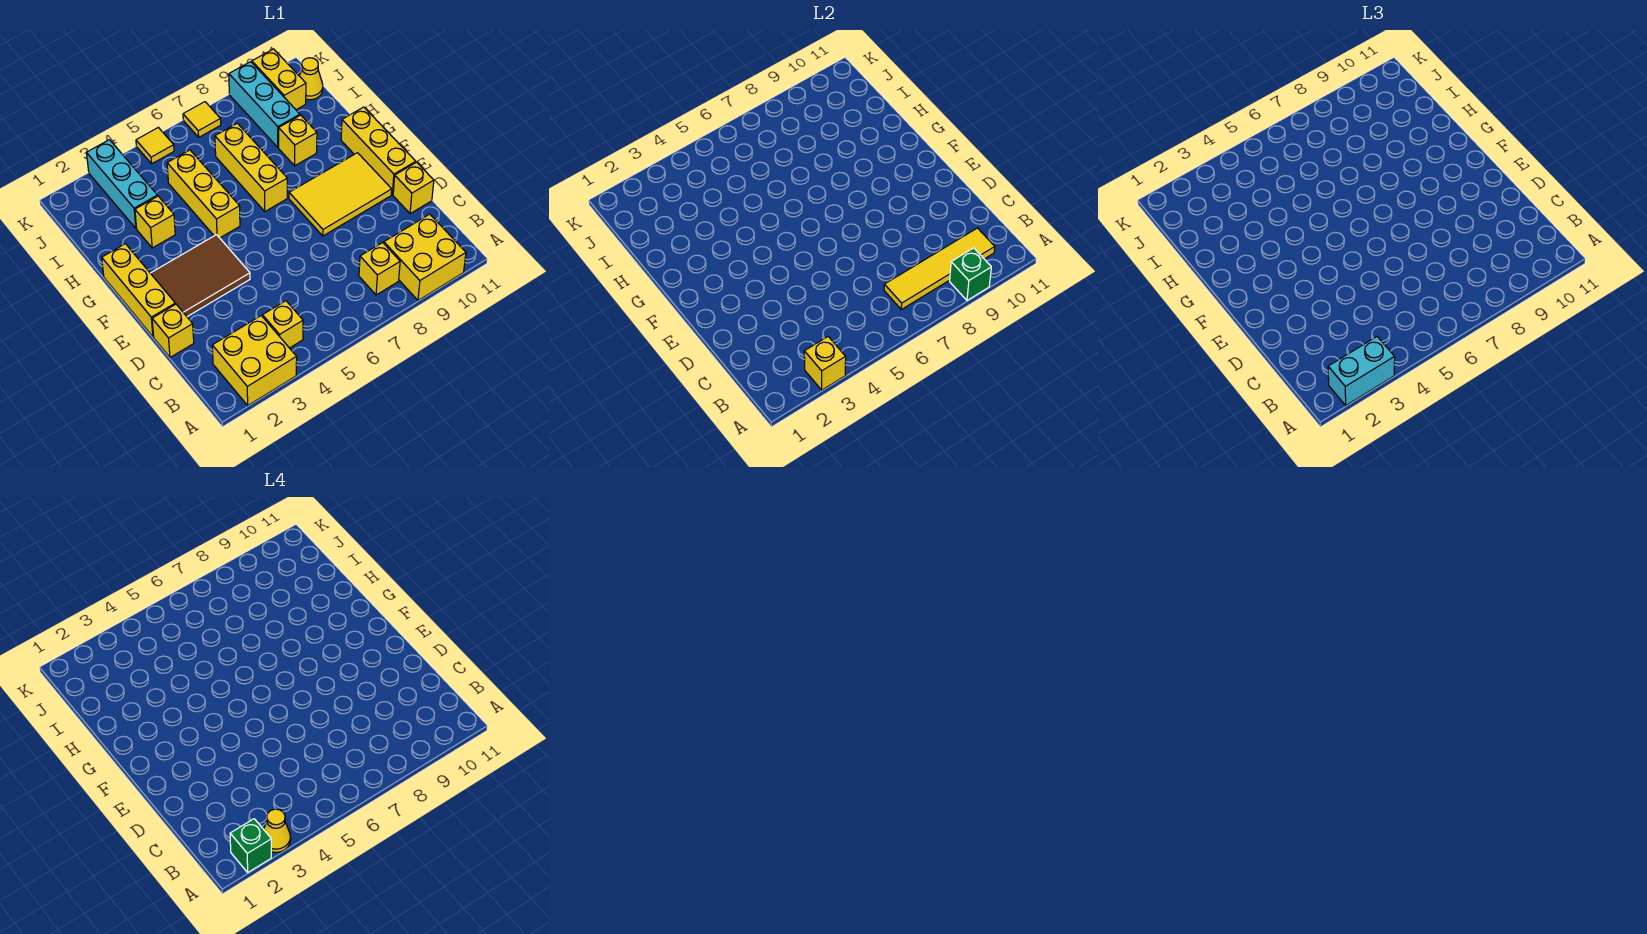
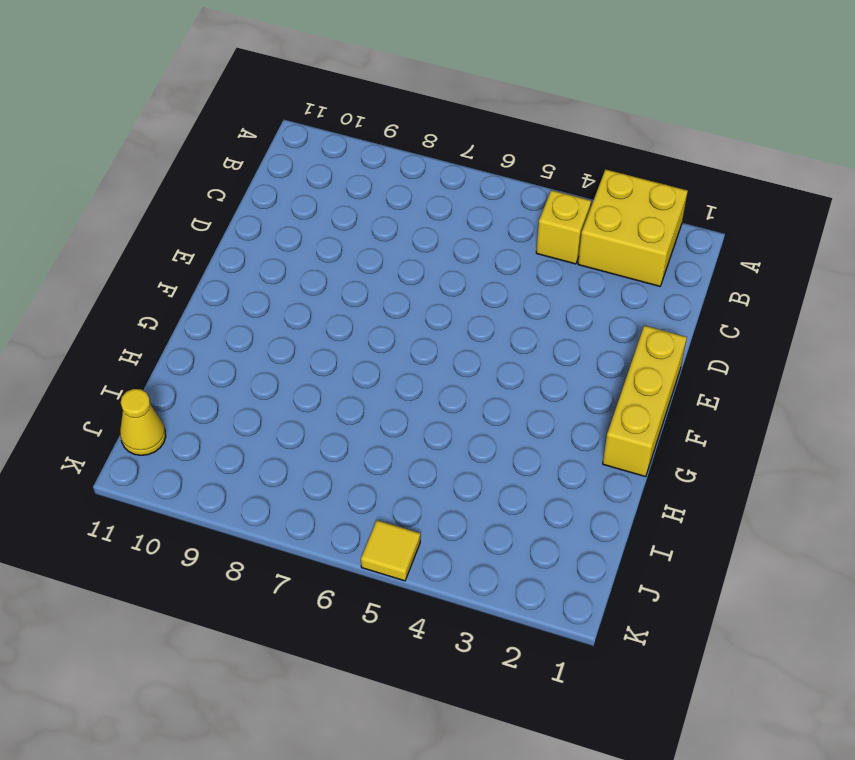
none -> yellow 2x2 brick [384,214,466,300]
none -> yellow 1x1 brick [359,243,400,295]
none -> yellow 1x1 brick [152,304,194,357]

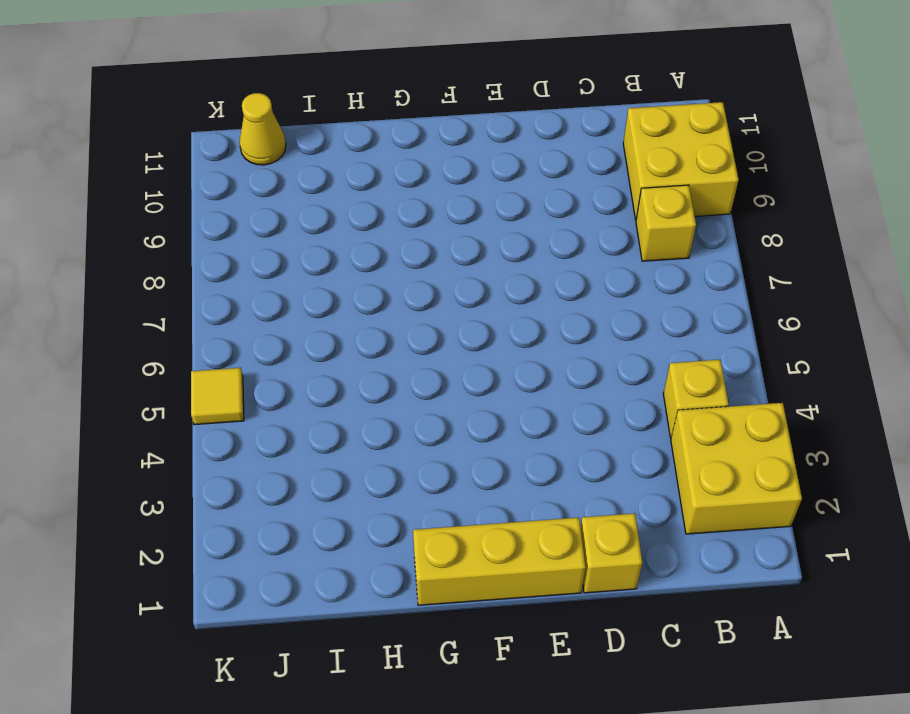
none -> yellow 1x1 brick [393,162,434,214]
none -> brown 2x3 tile [151,235,250,317]
none -> yellow 2x3 tile [289,153,392,236]

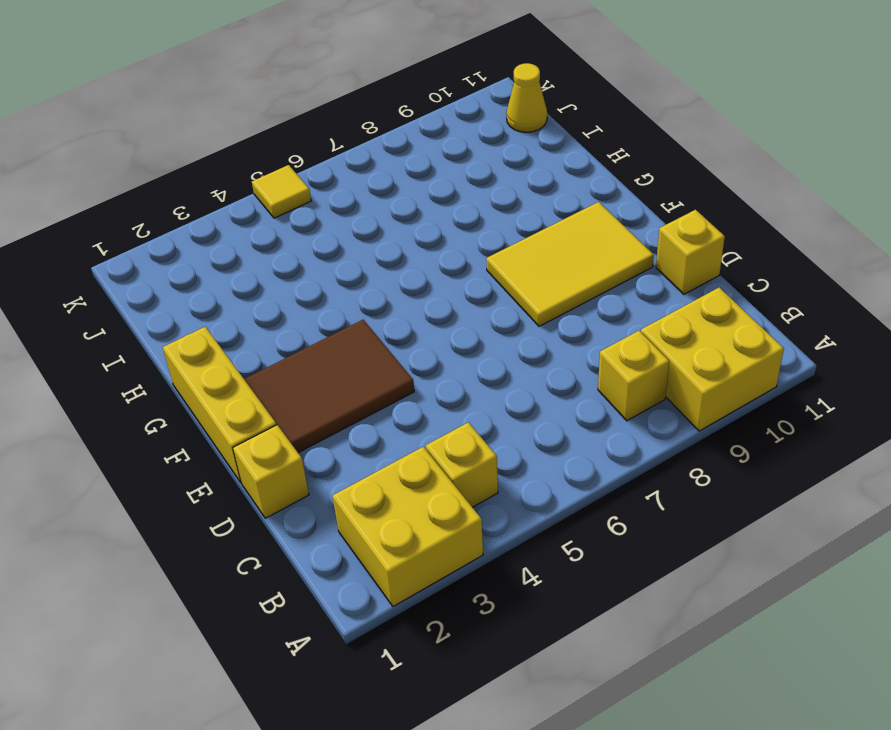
none -> yellow 1x3 brick [341,107,416,195]
none -> yellow 1x3 brick [167,150,240,238]
none -> yellow 1x3 brick [215,123,287,211]

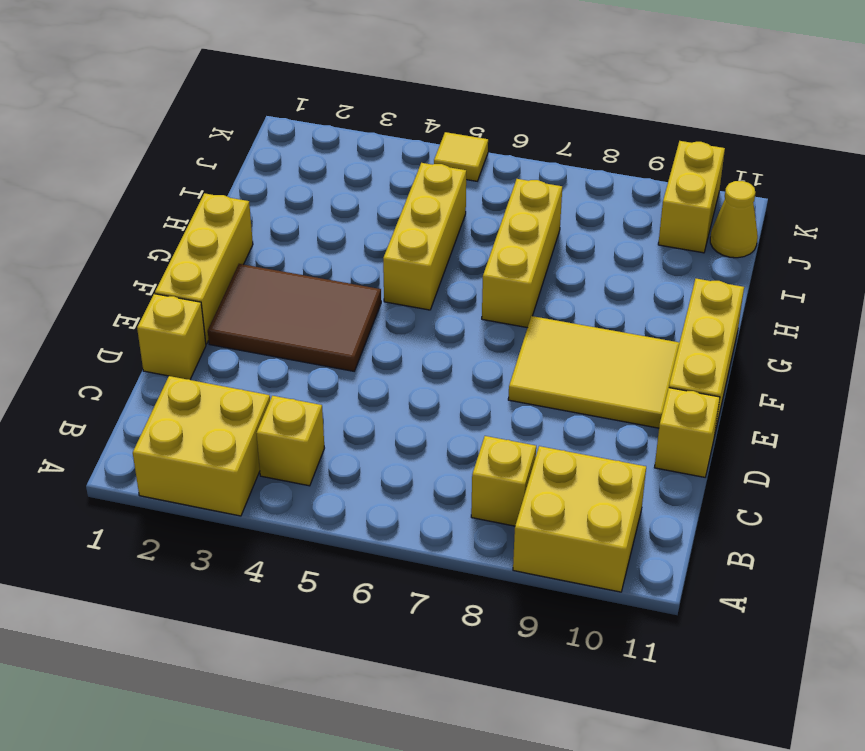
none -> yellow 1x1 brick [135,196,175,248]
none -> yellow 1x1 brick [279,115,317,166]
none -> cyan 1x3 brick [87,140,157,229]

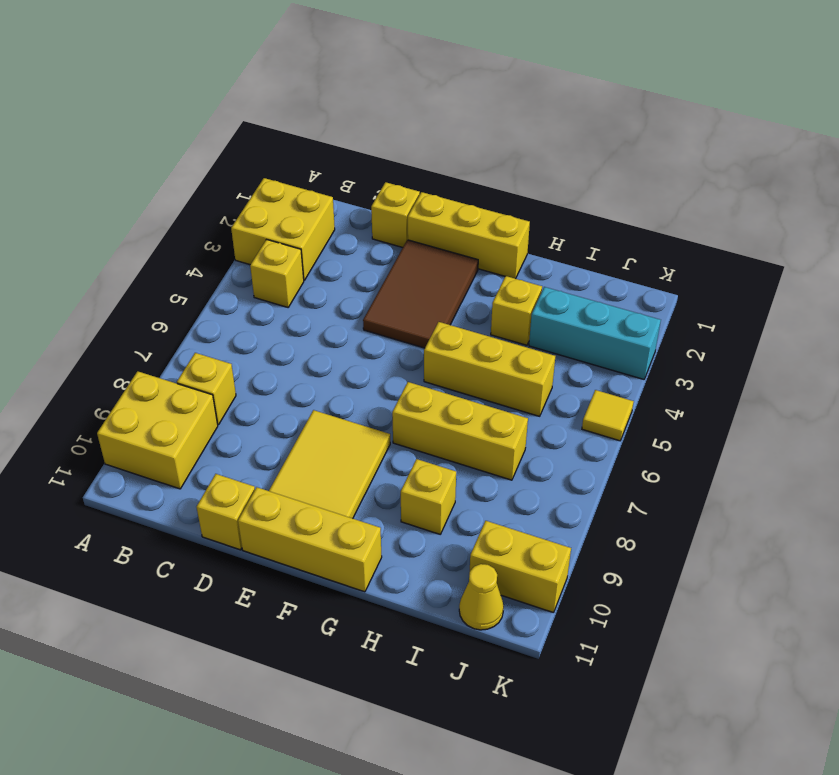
none -> cyan 1x3 brick [229,62,300,147]
none -> yellow 1x1 tile [183,102,221,137]
none -> yellow 1x1 brick [804,337,846,390]

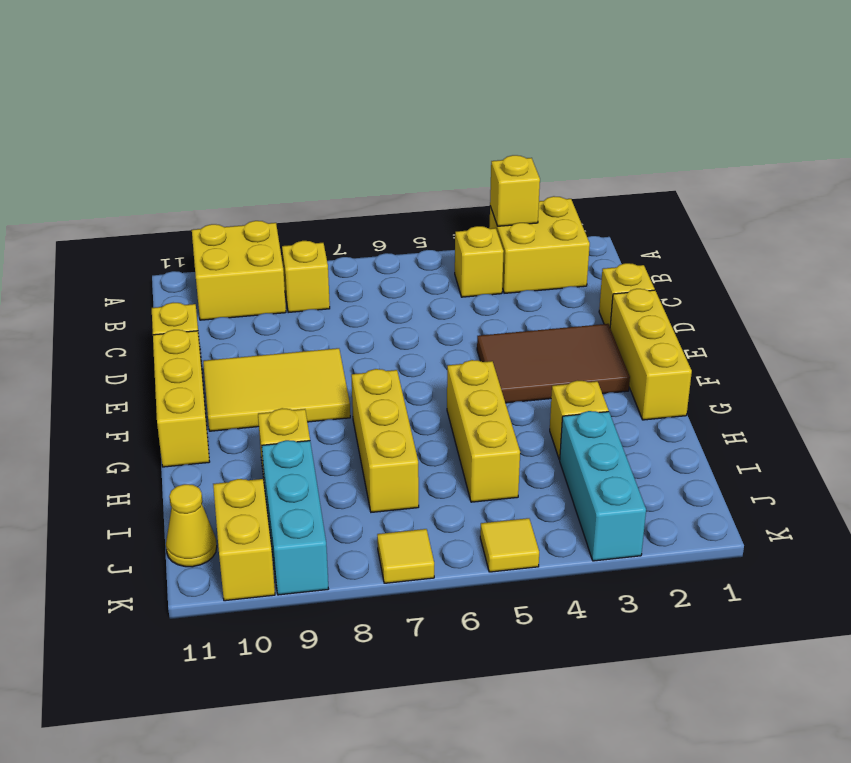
none -> green 1x1 brick [950,248,991,300]
none -> yellow 1x4 tile [884,228,995,309]
none -> cyan 1x2 brick [1328,337,1395,405]

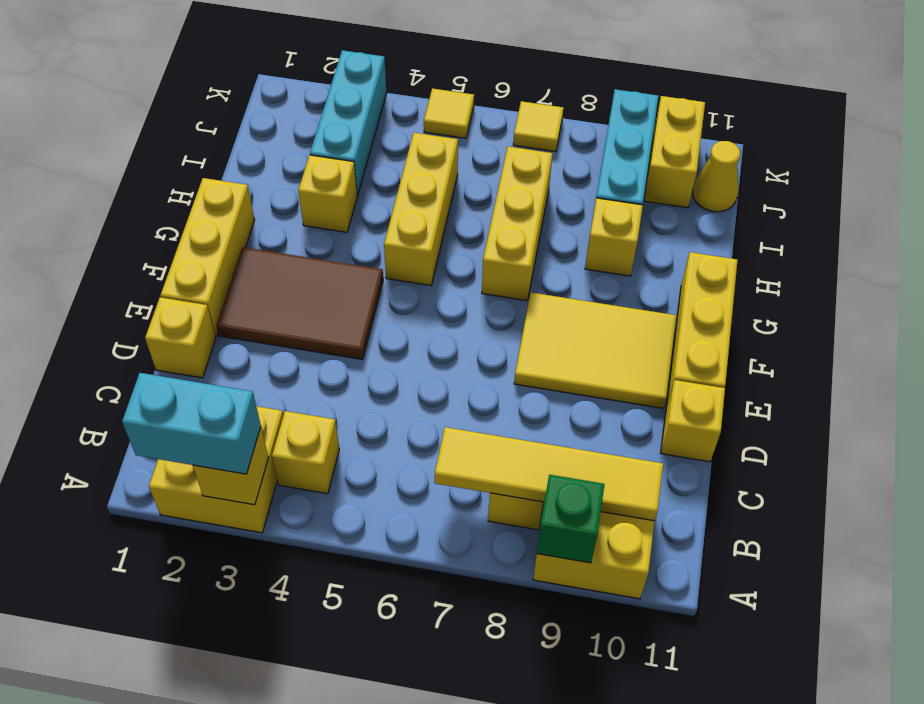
none -> green 1x1 brick [230,819,271,872]
none -> yellow 1x1 cone [264,809,291,852]

